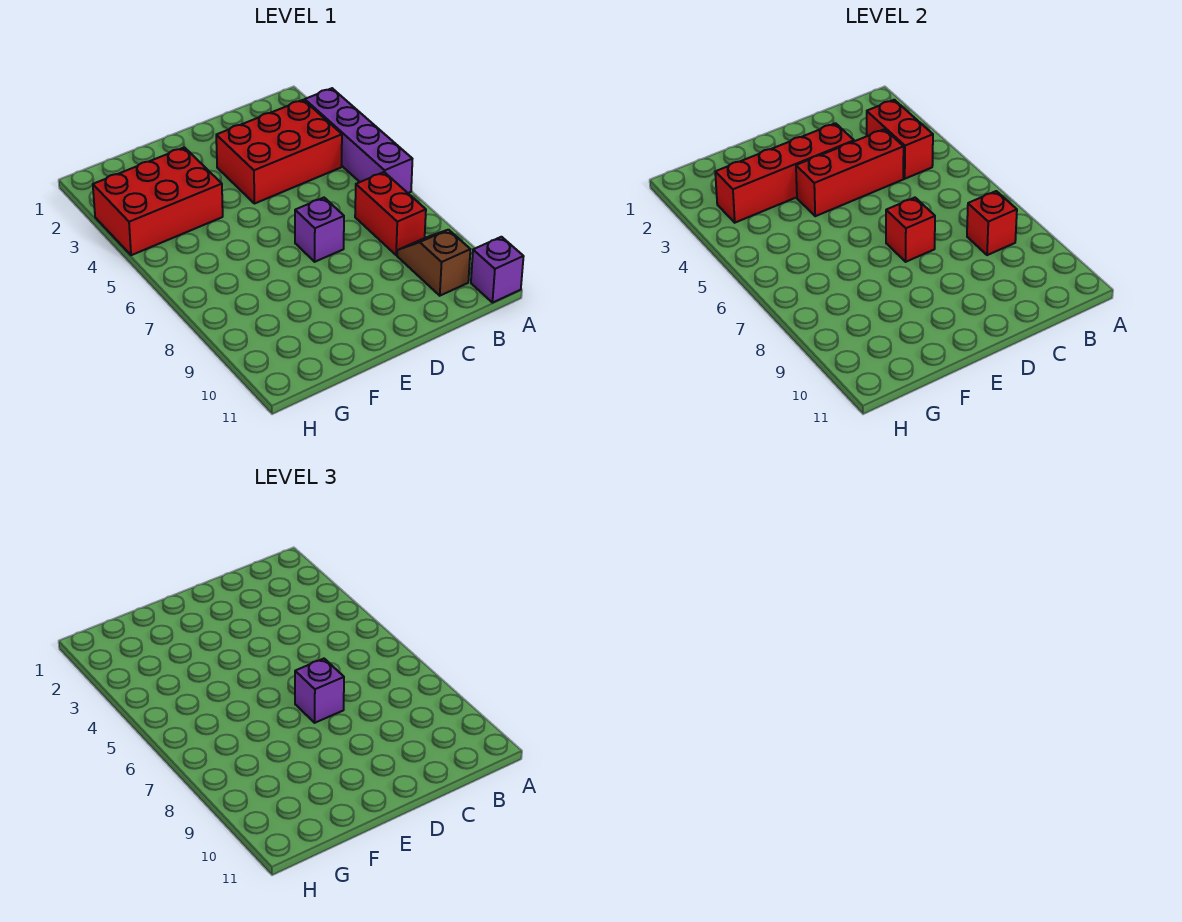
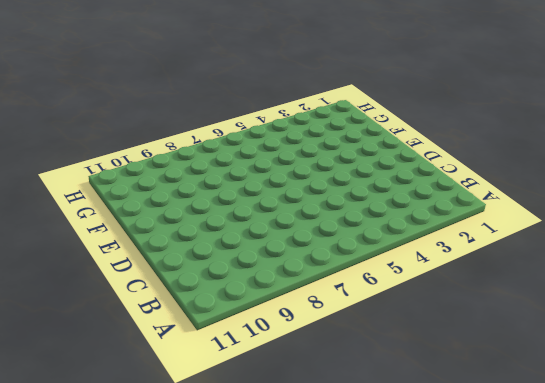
none -> purple 1x4 brick [305,88,412,193]
none -> purple 1x1 brick [471,237,524,303]
none -> red 2x3 brick [216,100,342,204]

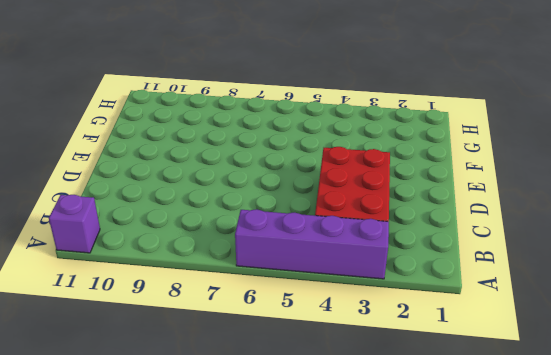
none -> red 1x2 brick [355,172,426,255]
none -> brown 1x2 slope [397,230,470,296]
none -> purple 1x1 brick [295,198,344,262]

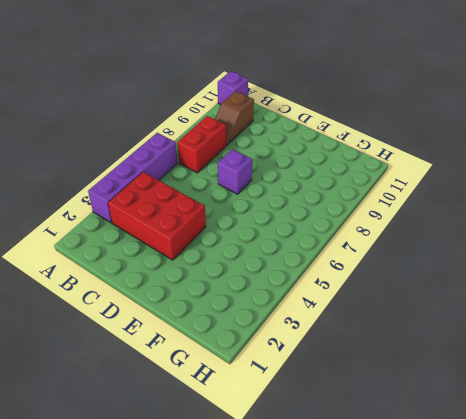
none -> red 2x3 brick [93,147,223,255]
none -> red 1x2 brick [867,100,933,179]
none -> red 1x1 brick [967,191,1017,255]

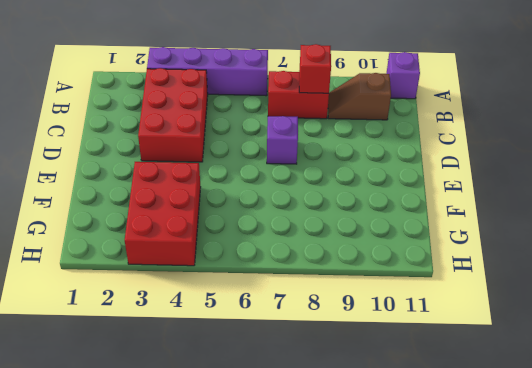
none -> red 1x2 brick [867,100,933,179]
none -> red 1x3 brick [796,129,904,216]
none -> red 1x4 brick [715,123,854,223]

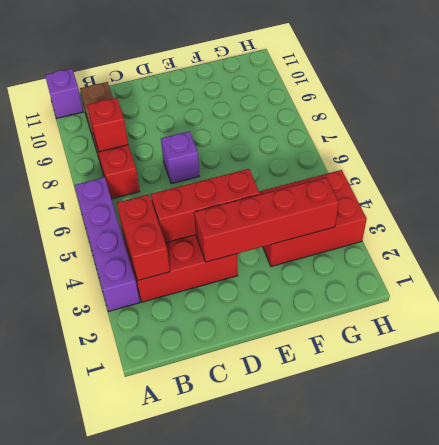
none -> red 1x1 brick [886,198,935,262]
none -> purple 1x1 brick [295,659,344,723]

